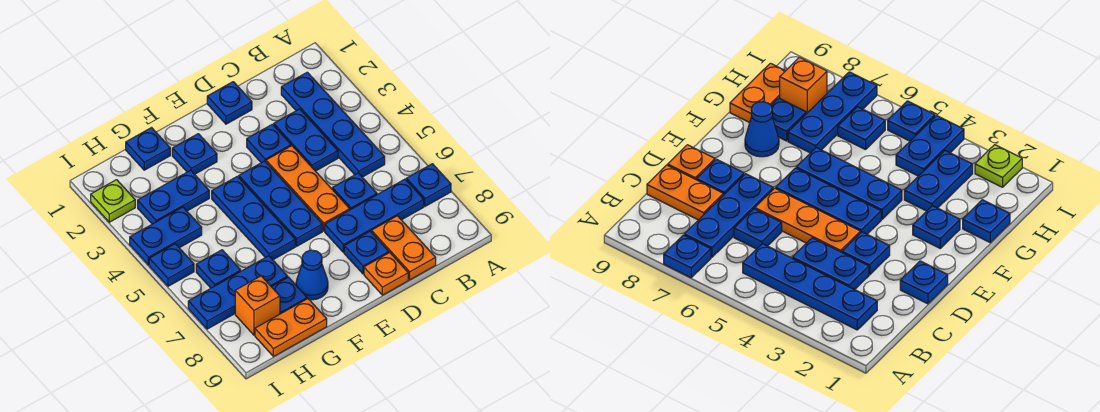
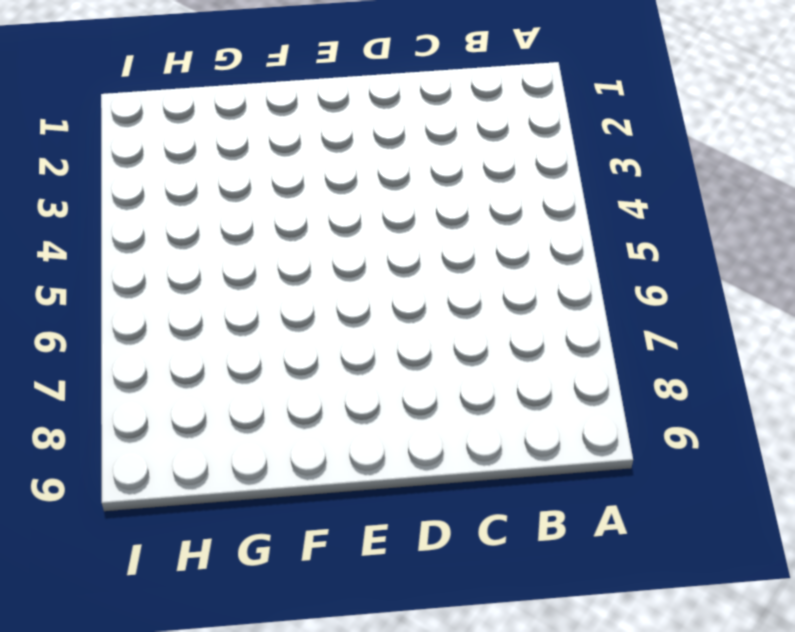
none -> blue 1x1 plate [406,164,451,206]
none -> blue 1x4 plate [281,72,385,177]
none -> blue 1x3 plate [325,179,424,252]

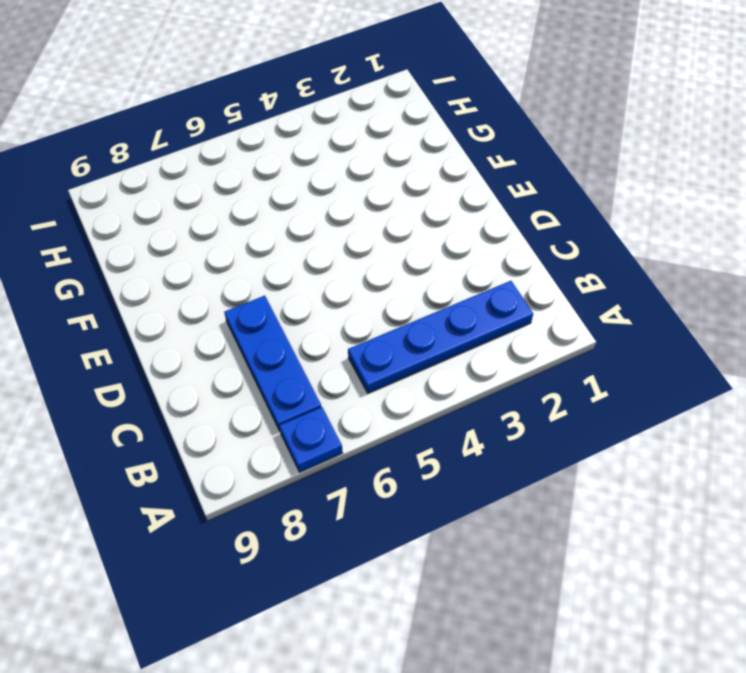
none -> blue 1x2 plate [274,109,338,171]
none -> blue 1x1 plate [332,173,377,210]
none -> orange 1x2 plate [372,216,436,280]

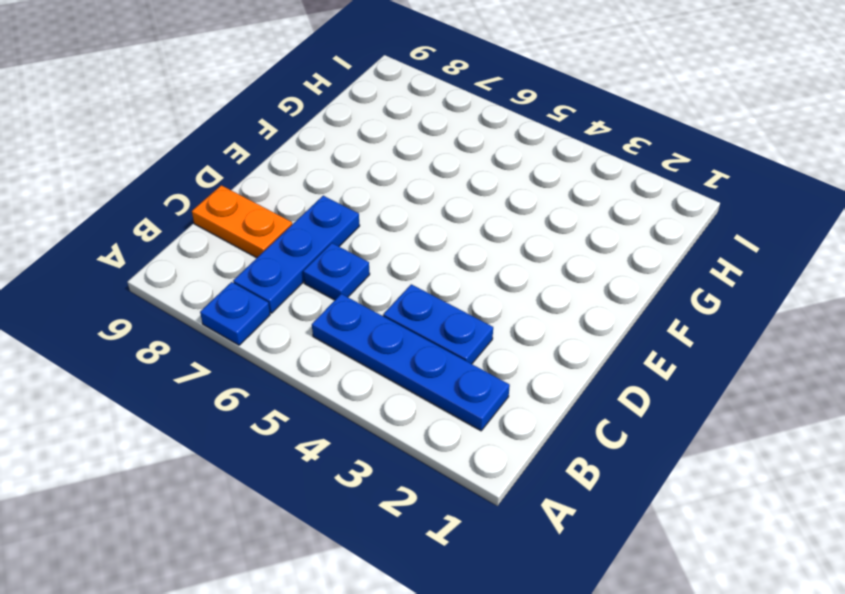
none -> blue 1x1 plate [207,82,252,124]
none -> blue 1x1 plate [247,124,291,163]
none -> orange 1x3 plate [266,146,350,231]

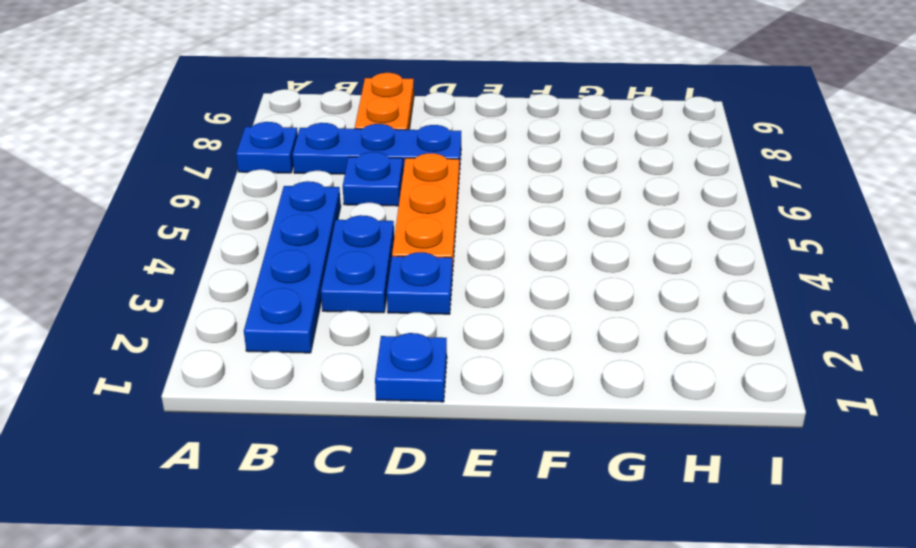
none -> blue 1x1 plate [344,231,389,274]
none -> orange 1x1 plate [364,253,408,295]
none -> blue 1x3 plate [239,161,322,246]

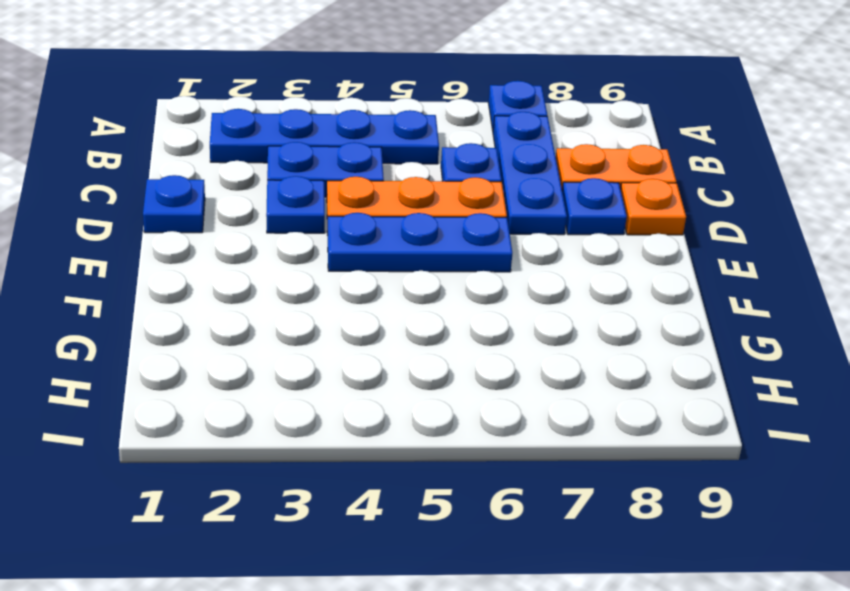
none -> blue 1x1 plate [172,134,217,174]
none -> blue 1x3 plate [212,176,295,260]
none -> blue 1x1 cone [296,250,328,300]

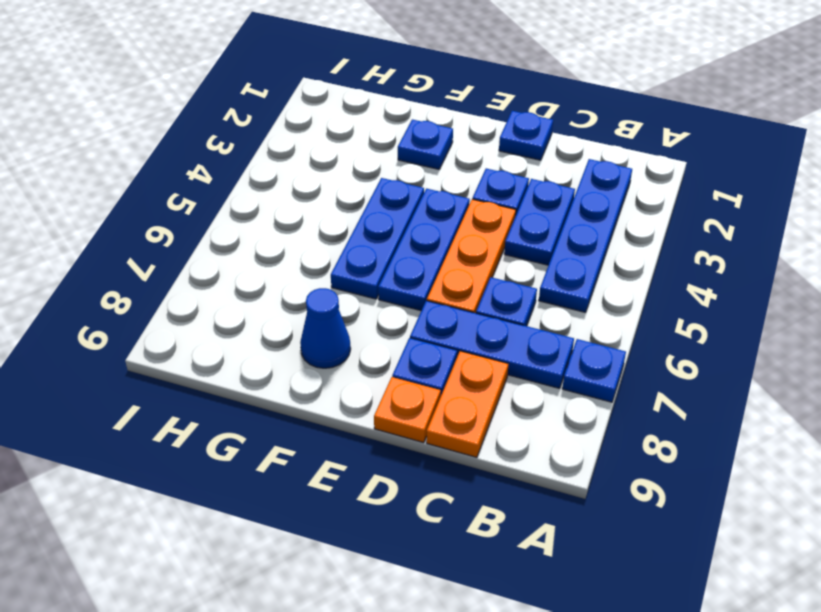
none -> blue 1x1 plate [126,128,170,170]
none -> blue 1x2 plate [138,170,209,224]
none -> blue 1x3 plate [188,256,288,329]

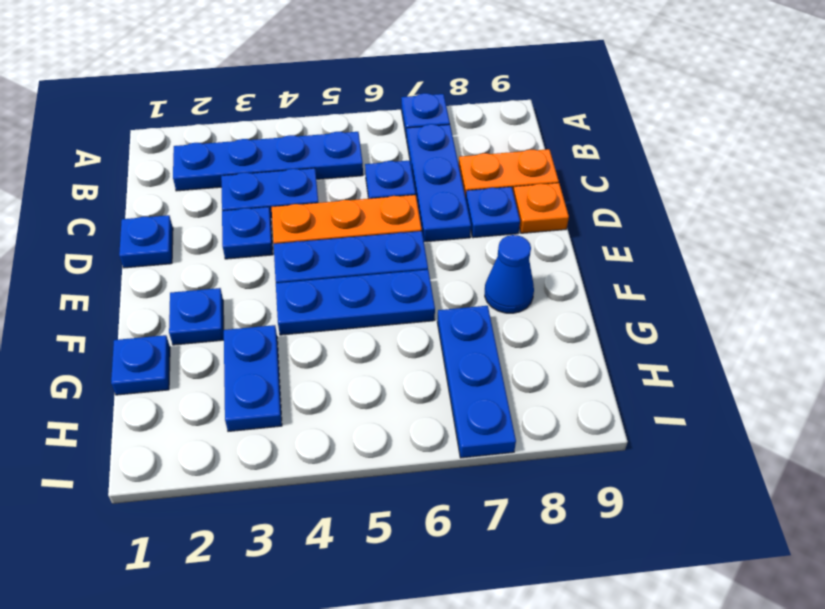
none -> blue 1x1 plate [272,277,307,314]
none -> orange 1x2 plate [255,299,327,357]
none -> blue 1x2 plate [130,207,202,265]

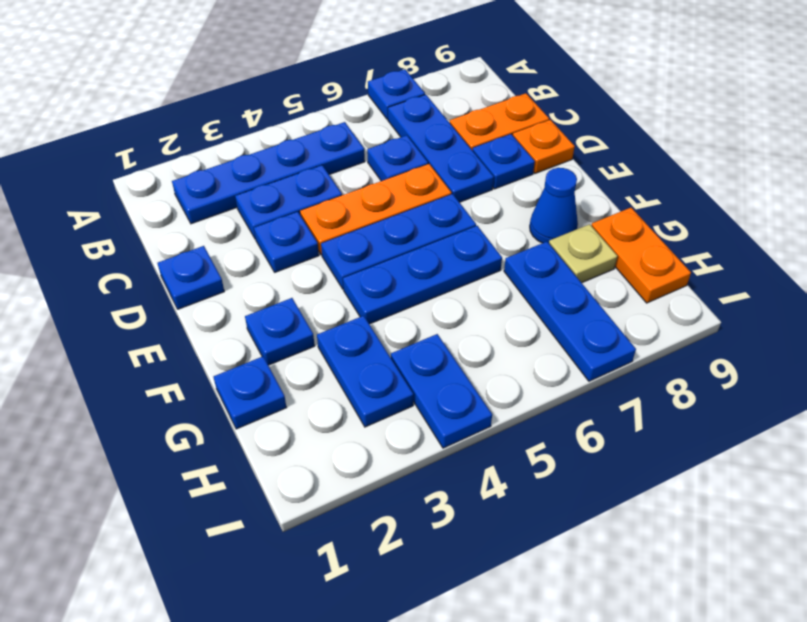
tan 1x1 plate [549,224,617,283] -> blue 1x1 plate [272,277,307,314]
none -> blue 1x1 plate [196,250,241,288]
none -> orange 1x1 brick [235,276,280,335]
none -> lime 1x1 plate [91,180,135,222]

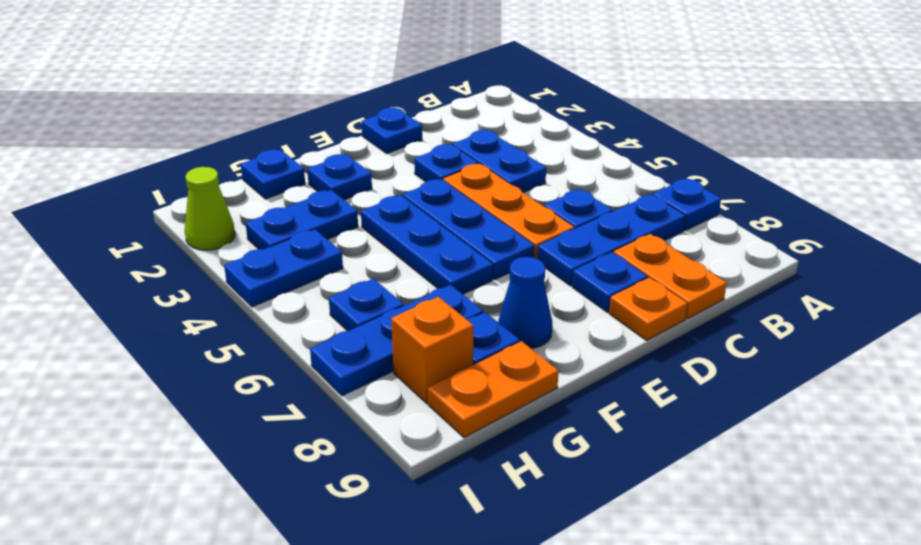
lime 1x1 cone [185,167,235,250] -> lime 1x1 plate [91,180,135,222]
none -> blue 1x4 plate [281,72,385,177]
none -> blue 1x1 plate [149,244,194,286]

